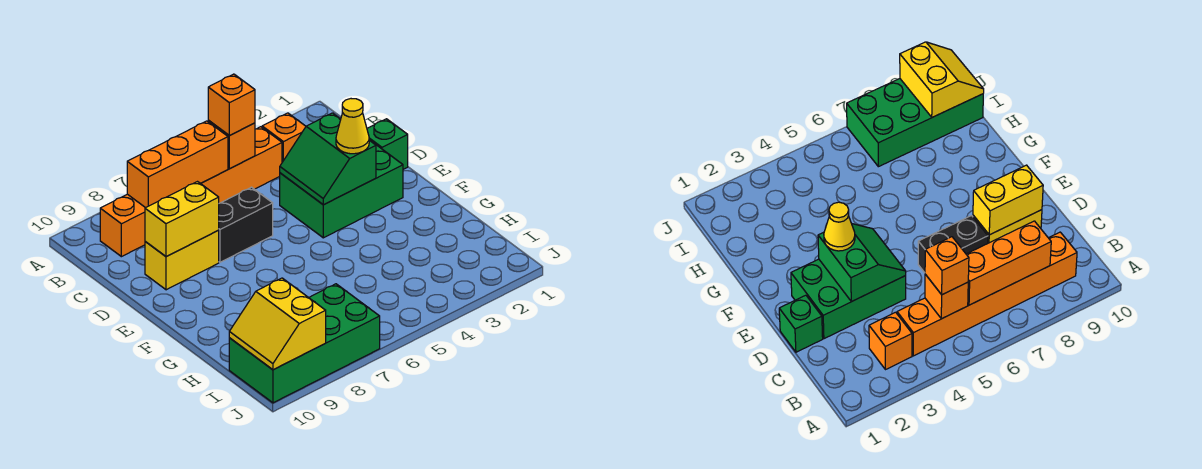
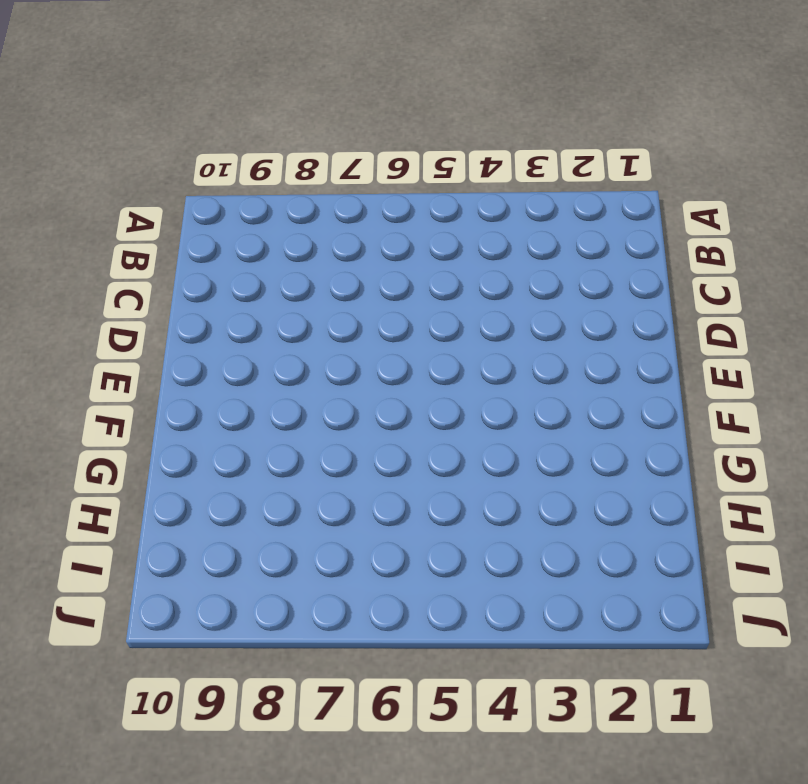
none -> orange 1x1 brick [262,113,306,162]
none -> orange 1x6 brick [100,127,282,257]
none -> green 1x1 brick [367,119,408,169]

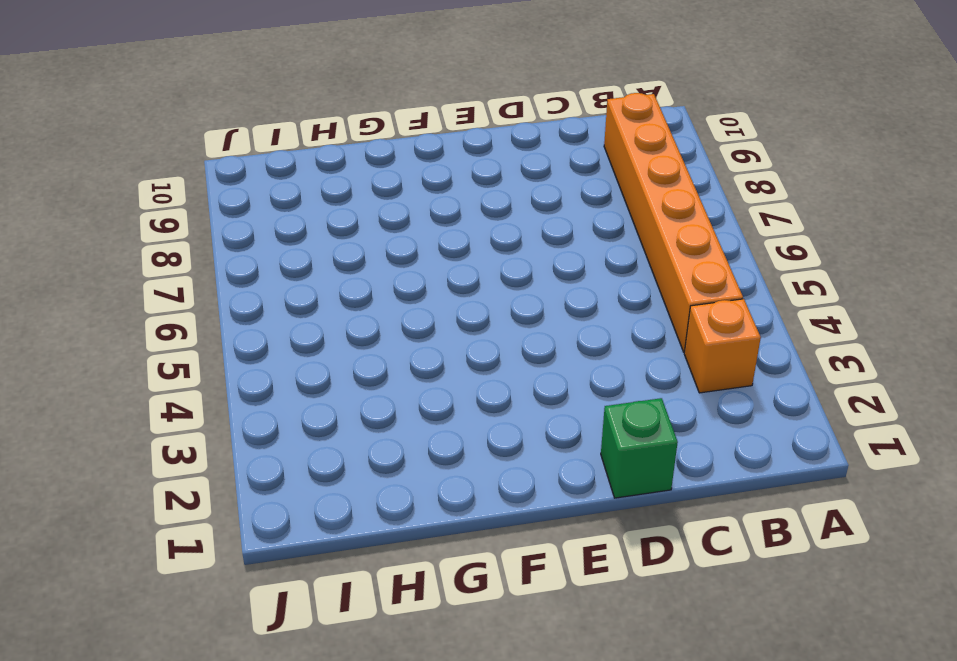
none -> green 2x3 brick [280,141,403,238]
none -> black 1x2 brick [219,187,273,262]
none -> yellow 1x2 brick [145,230,219,290]

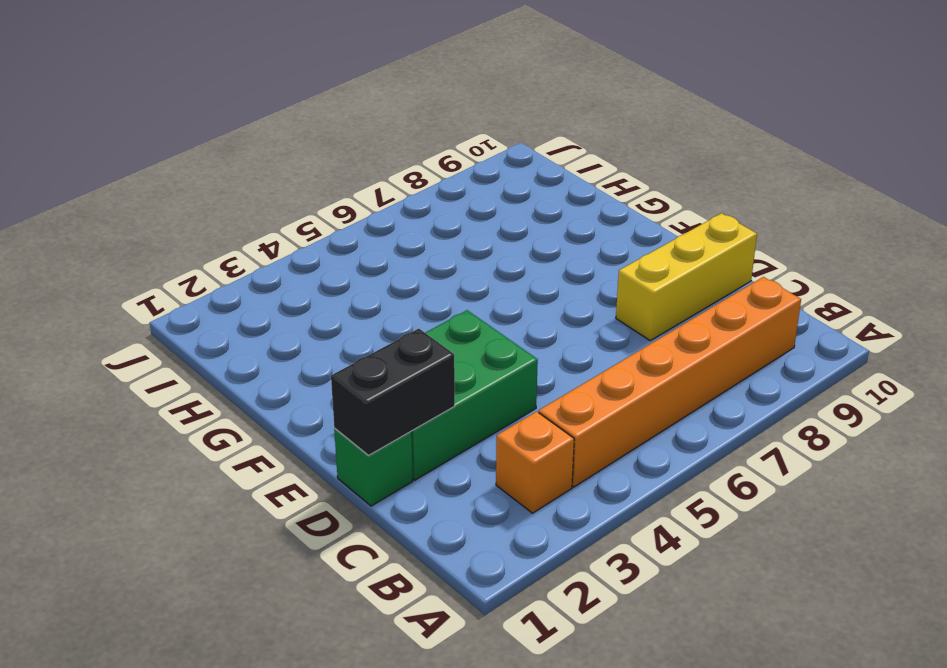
black 1x2 brick [331,329,455,455] -> black 1x2 brick moved to [219,187,273,262]
yellow 1x3 brick [616,213,757,341] -> yellow 1x2 brick [145,230,219,290]
none -> green 2x4 brick [229,284,380,403]
none -> orange 1x1 brick [208,120,255,169]
none -> orange 1x3 brick [127,121,228,208]

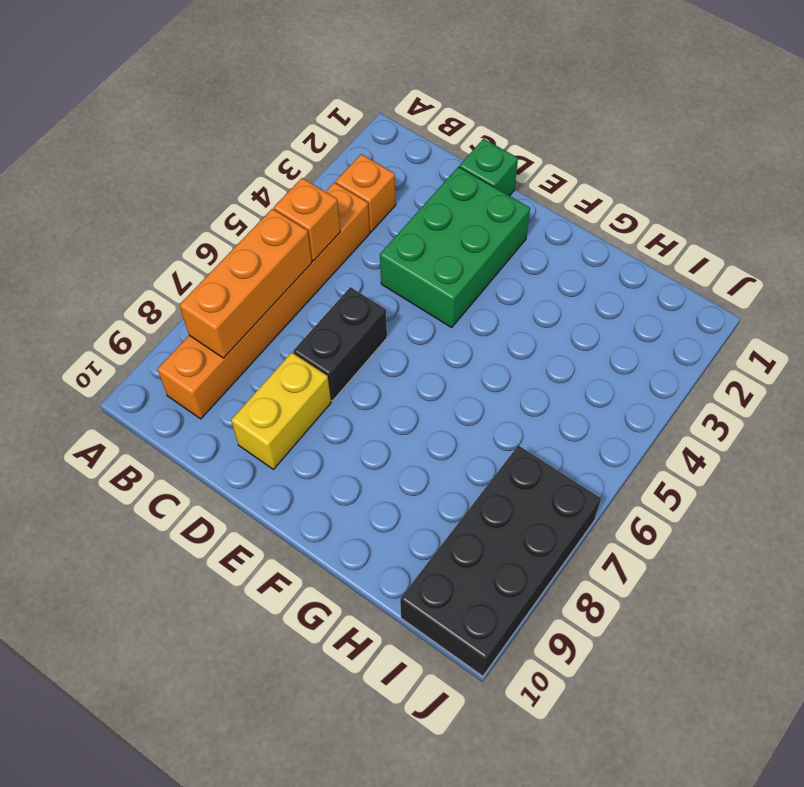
black 2x4 brick [400,445,601,676] -> green 2x4 brick [229,284,380,403]
none -> green 2x2 slope [280,113,376,205]
none -> yellow 1x2 brick [145,182,219,257]
none -> yellow 2x2 slope [229,278,326,370]

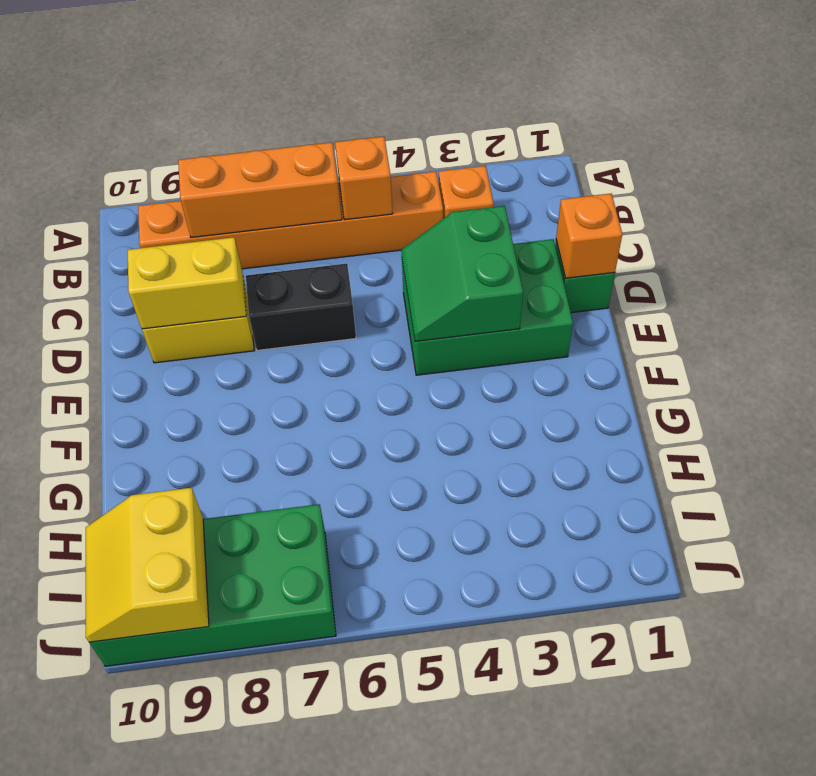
orange 1x1 brick [556,194,622,278] -> orange 1x1 brick moved to [208,74,255,136]
none -> yellow 1x1 cone [336,99,369,154]

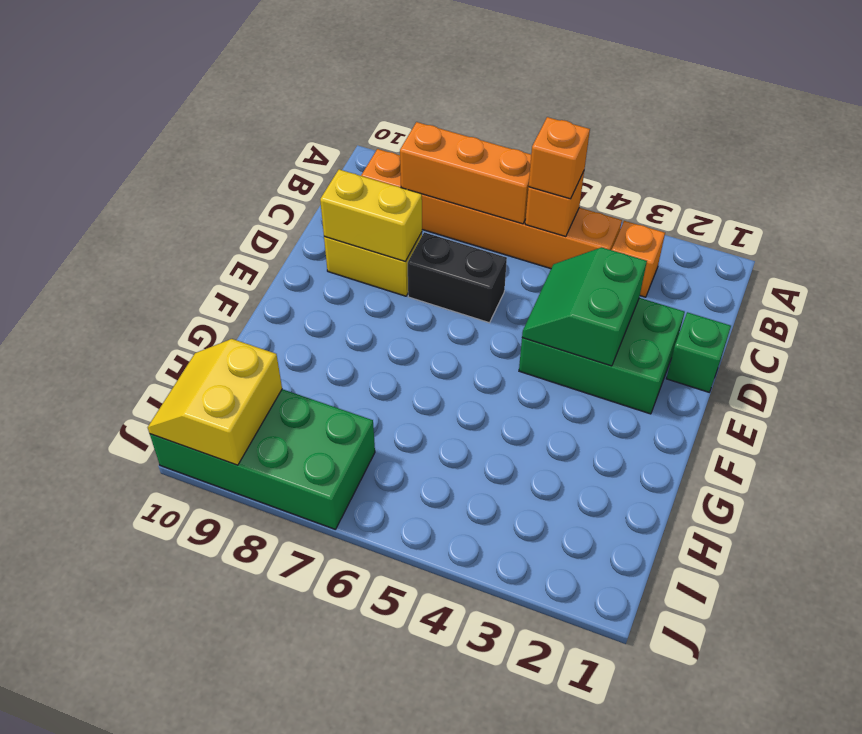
none -> yellow 1x1 cone [336,99,369,154]

